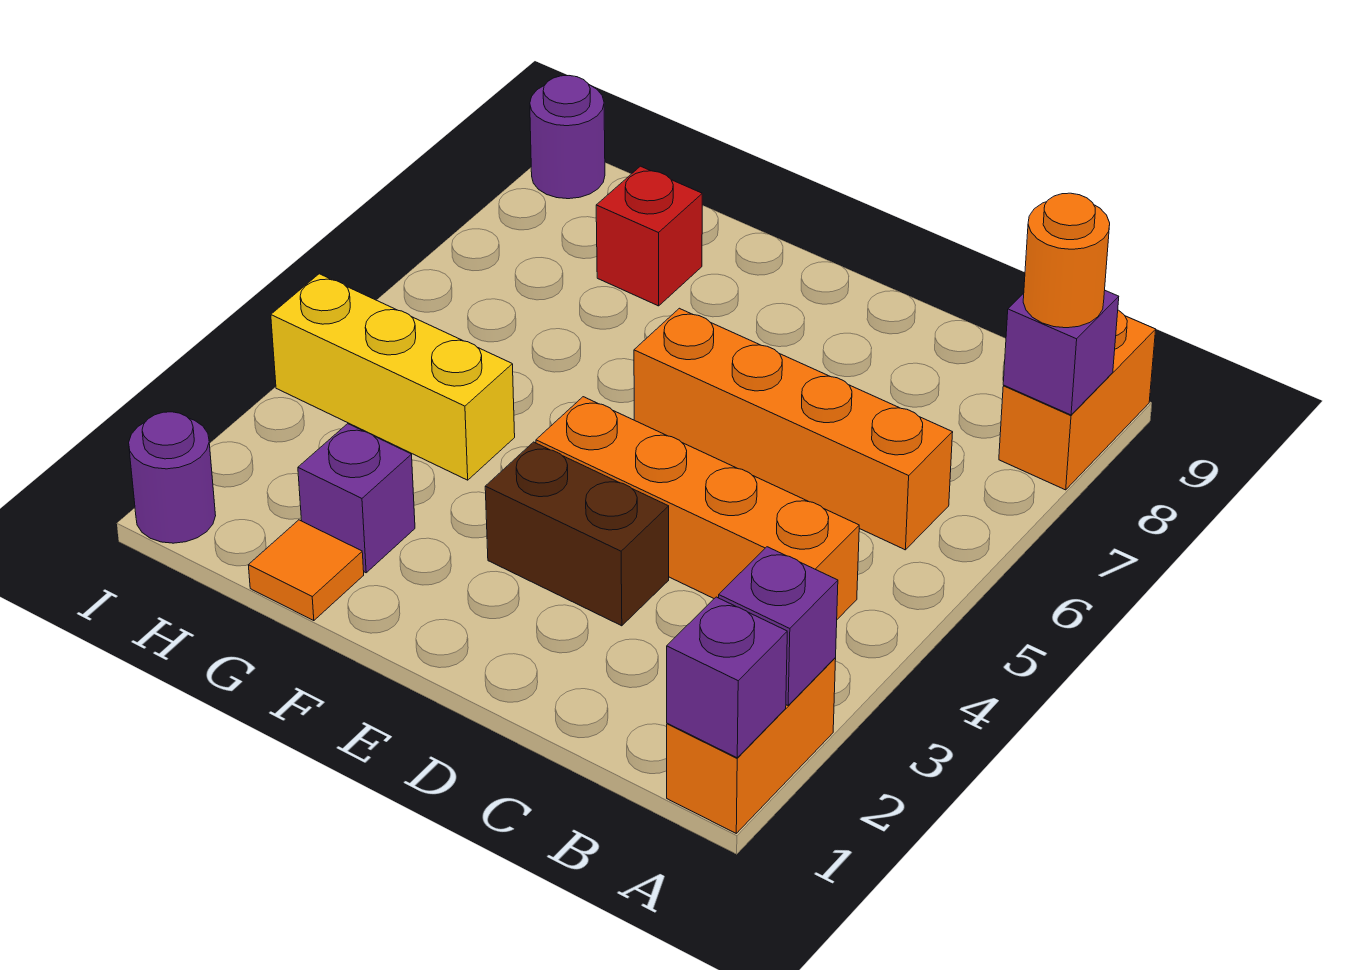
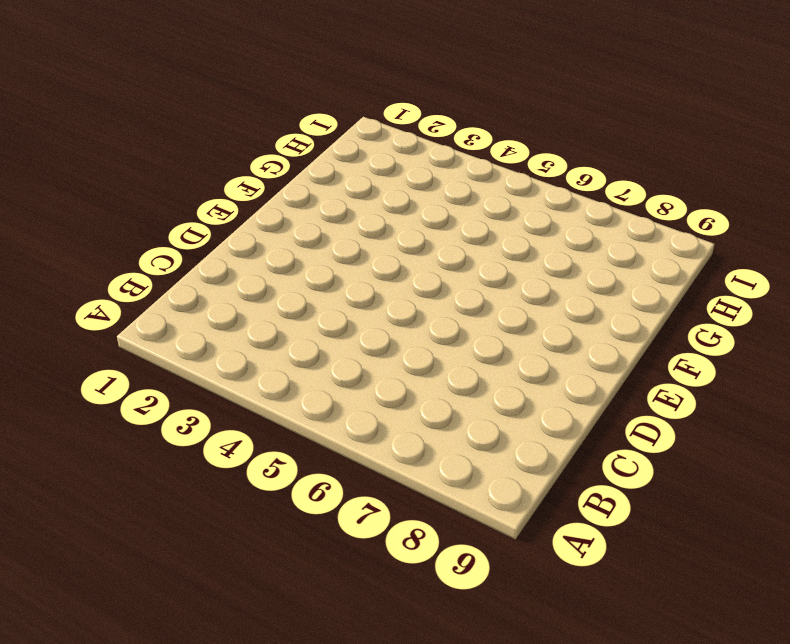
none -> orange 1x2 brick [667,658,836,833]
none -> orange 1x2 brick [999,310,1156,490]
none -> orange 1x4 brick [536,397,859,619]

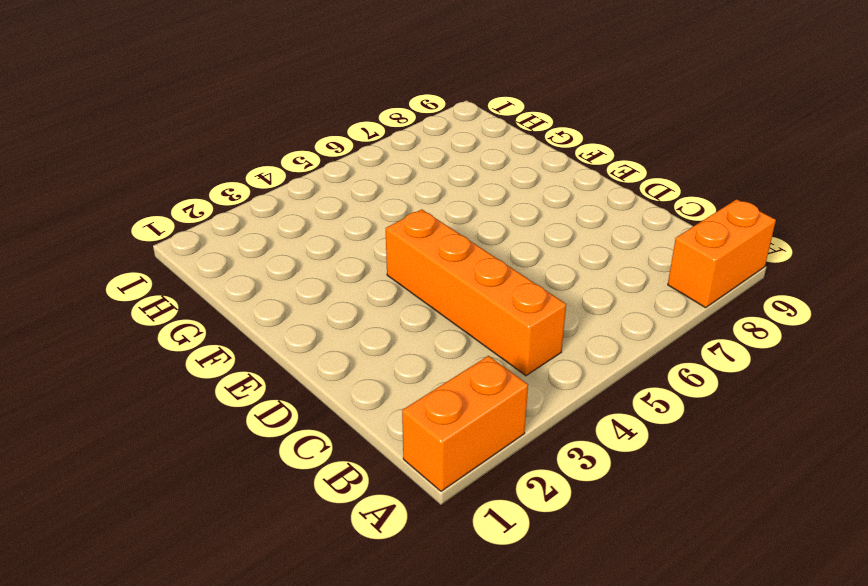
none -> orange 1x4 brick [634,308,953,550]
none -> brown 1x2 brick [485,442,669,626]
none -> orange 1x1 tile [248,520,364,621]

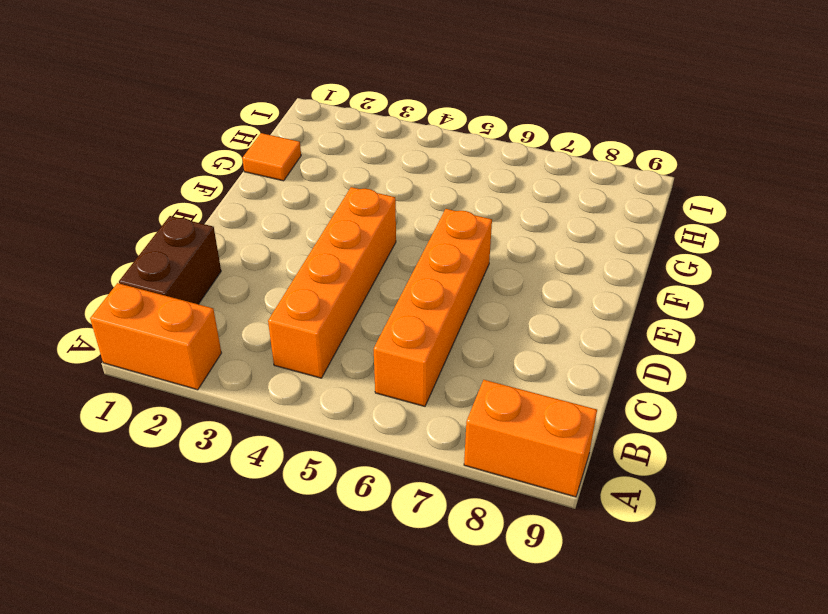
brown 1x2 brick [119,216,221,304] -> brown 1x2 brick moved to [485,442,669,626]
none -> purple 1x1 brick [298,424,415,573]
none -> yellow 1x3 brick [271,274,515,480]
none -> red 1x1 brick [596,166,702,306]

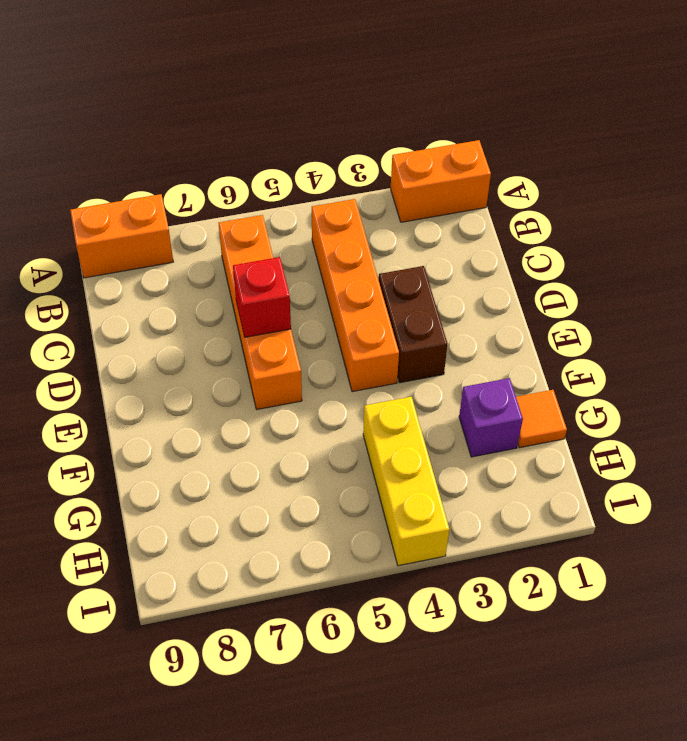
red 1x1 brick [233,257,291,337] -> red 1x1 brick moved to [596,166,702,306]
none -> purple 1x1 round brick [129,412,216,543]
none -> purple 1x1 round brick [530,76,605,199]
none -> purple 1x1 brick [667,597,787,758]

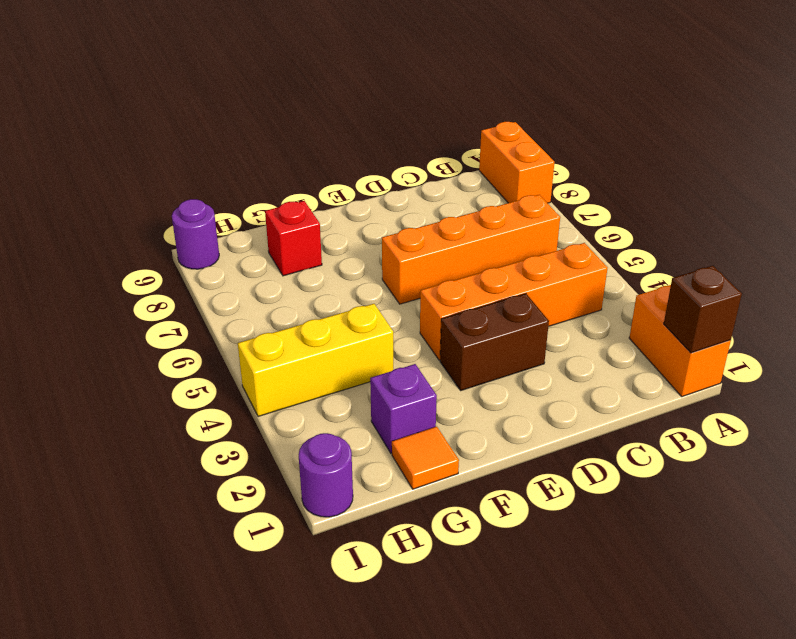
brown 1x1 brick [664,266,742,353] -> purple 1x1 brick [667,597,787,758]
none -> purple 1x1 brick [719,547,838,705]
none -> purple 1x1 brick [1003,291,1119,415]
none -> orange 1x1 round brick [1023,193,1110,328]

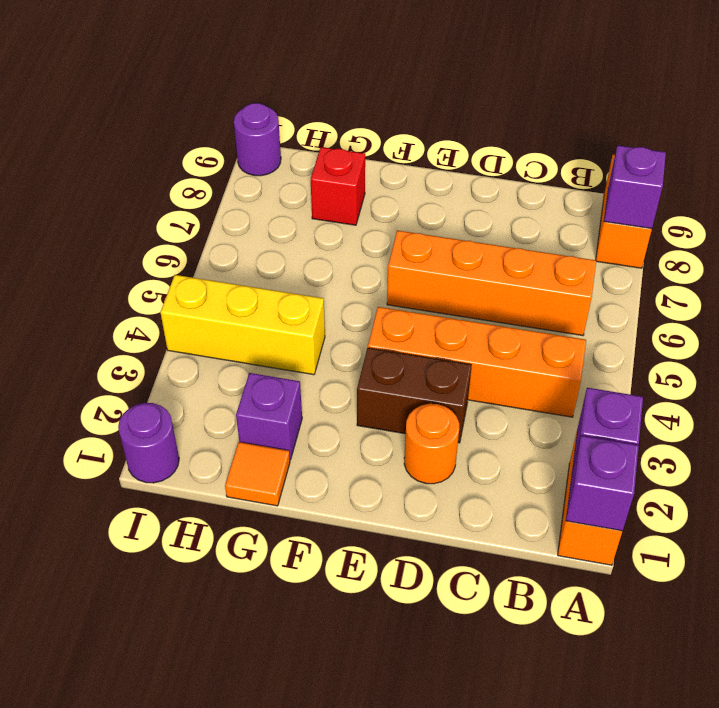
orange 1x1 round brick [404,404,459,484] -> orange 1x1 round brick moved to [1023,193,1110,328]

